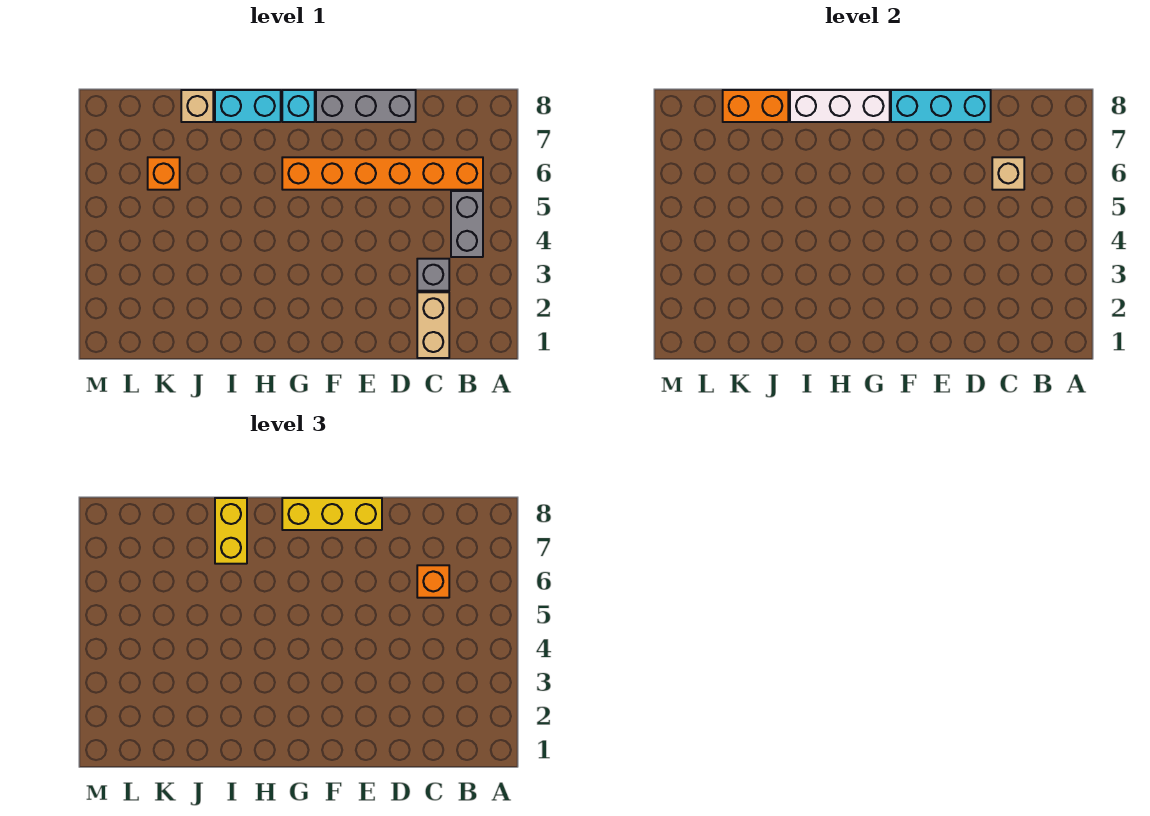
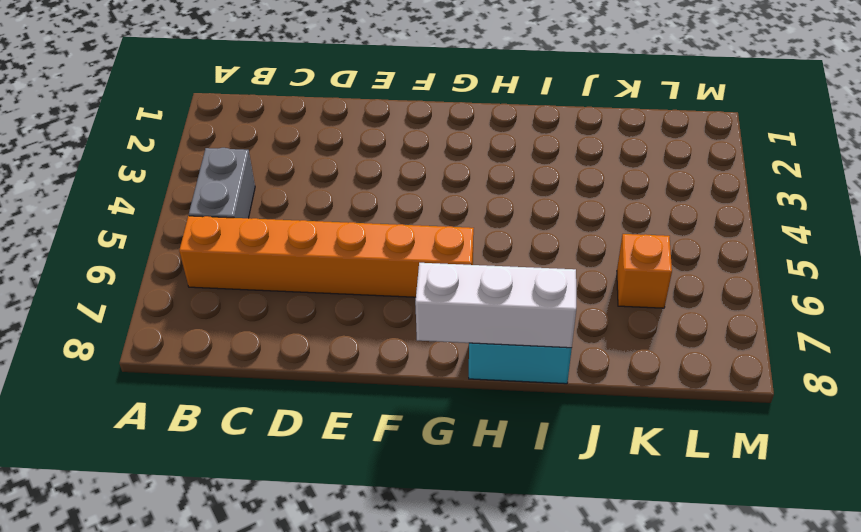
none -> tan 1x2 brick [417,292,449,358]
none -> grey 1x1 brick [417,259,449,291]
none -> grey 1x3 brick [316,90,416,122]

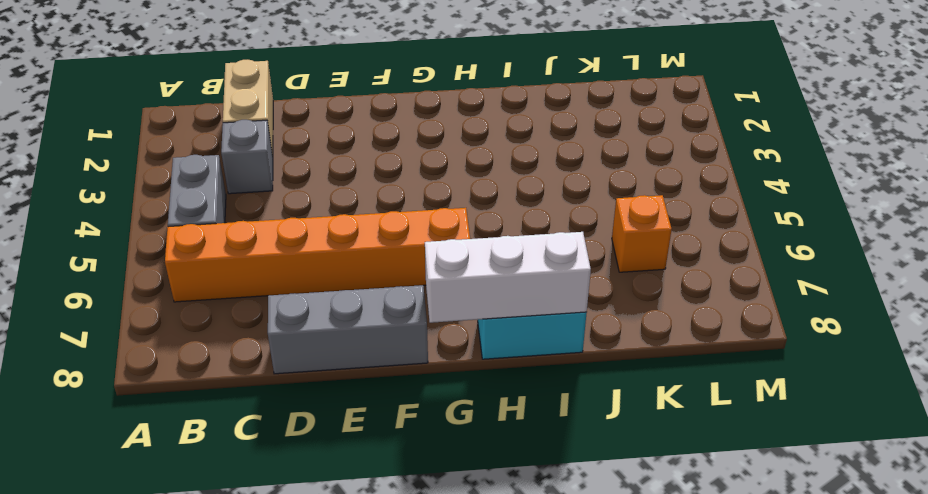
none -> cyan 1x1 brick [282,90,315,122]
none -> tan 1x1 brick [181,90,213,122]
none -> tan 1x1 brick [992,157,1024,190]

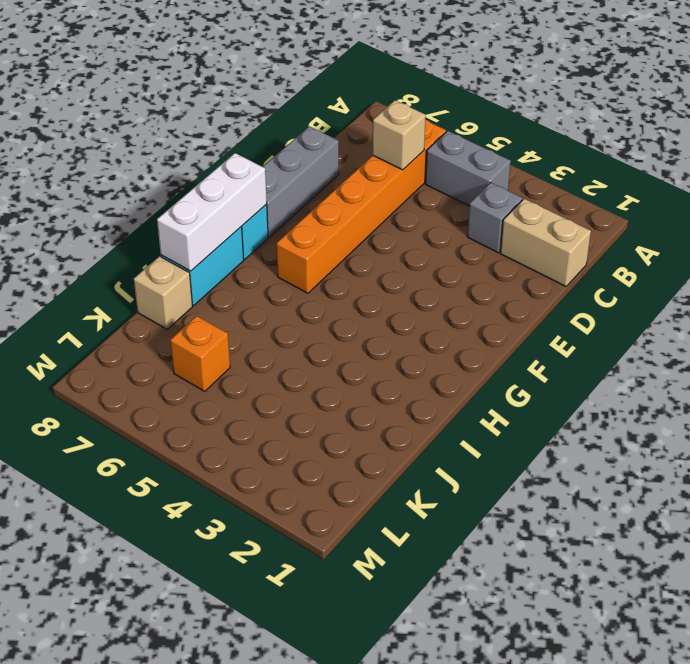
none -> cyan 1x3 brick [891,90,991,122]
none -> orange 1x2 brick [723,90,788,122]
none -> orange 1x1 brick [417,565,449,598]

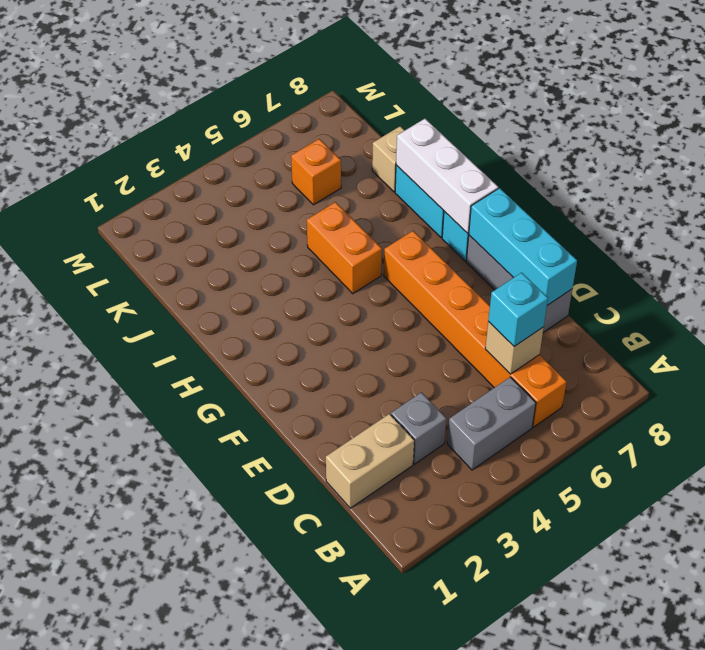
cyan 1x1 brick [488,273,548,346] -> orange 1x1 brick [417,565,449,598]
orange 1x2 brick [307,202,382,294] -> orange 1x2 brick moved to [723,90,788,122]
none -> yellow 1x3 brick [282,498,382,530]
none -> yellow 1x2 brick [215,498,247,564]

